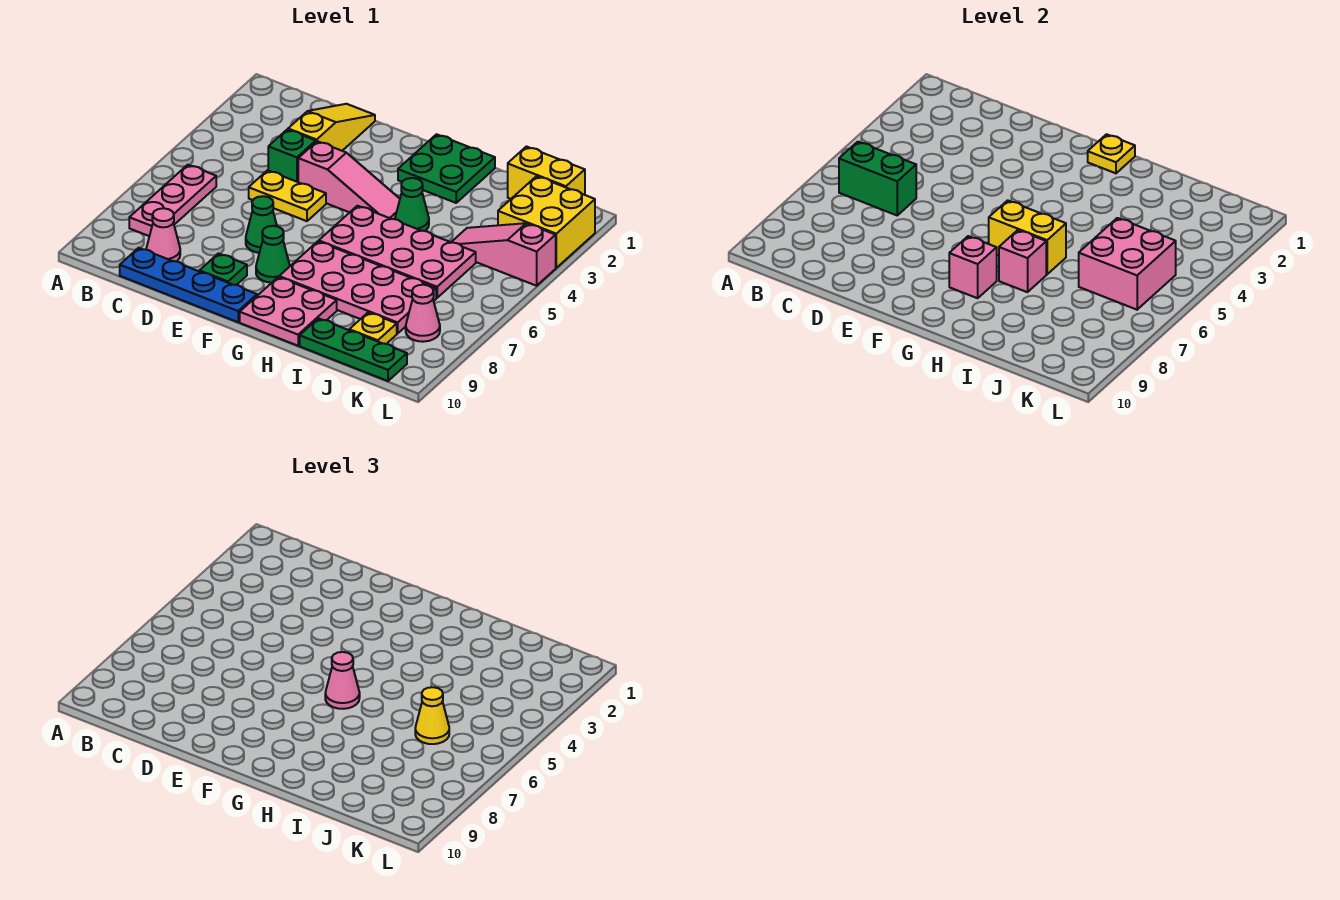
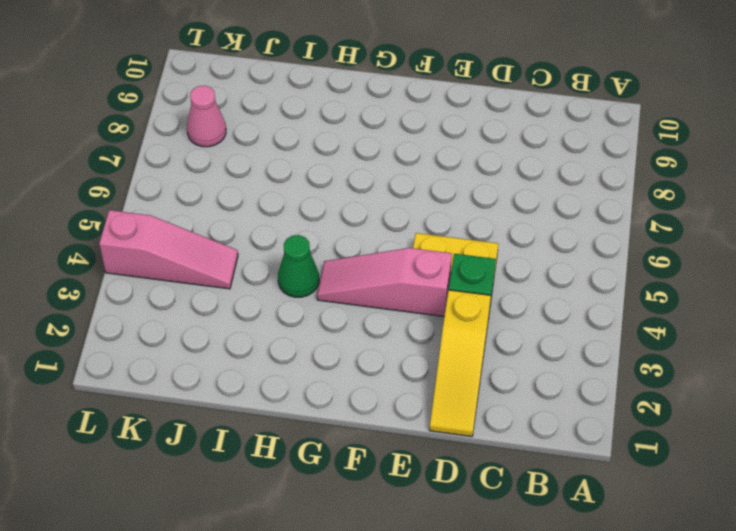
none -> pink 1x3 plate [129,165,216,236]
none -> pink 1x1 cone [146,208,180,261]
none -> blue 1x4 plate [120,248,257,322]

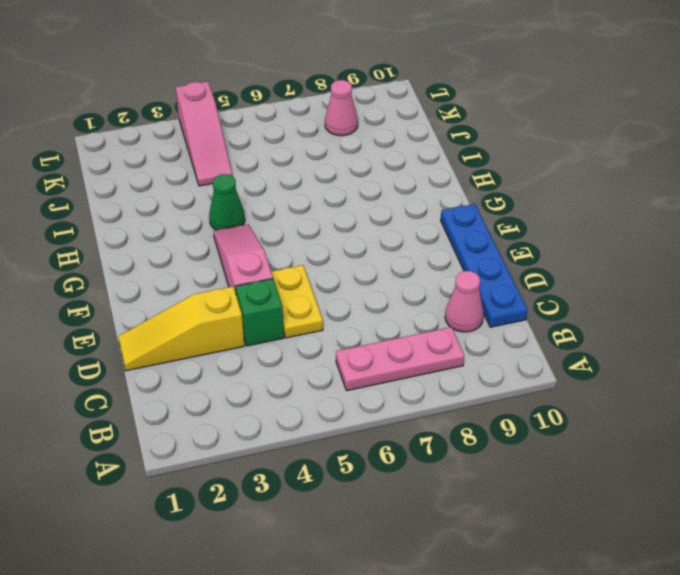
none -> green 1x1 cone [246,196,277,253]
none -> green 1x1 plate [200,254,247,285]
none -> green 1x1 cone [256,226,290,283]

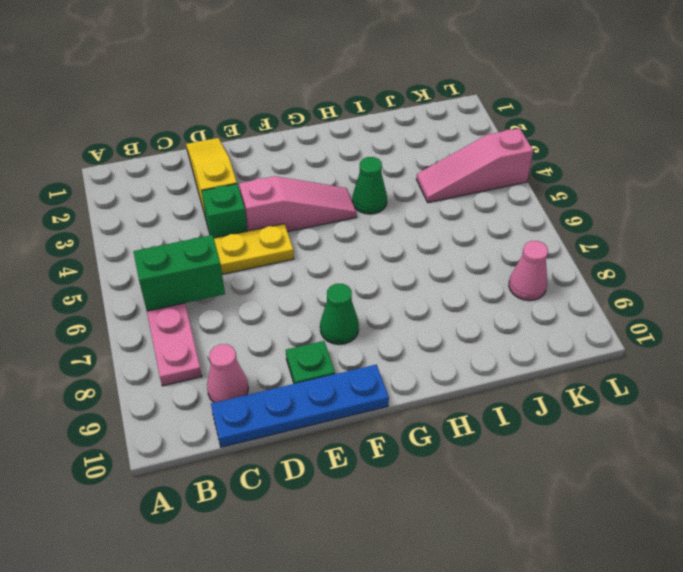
none -> green 1x1 cone [246,196,277,253]
none -> green 2x2 plate [398,134,495,203]
none -> pink 2x4 plate [319,206,476,298]

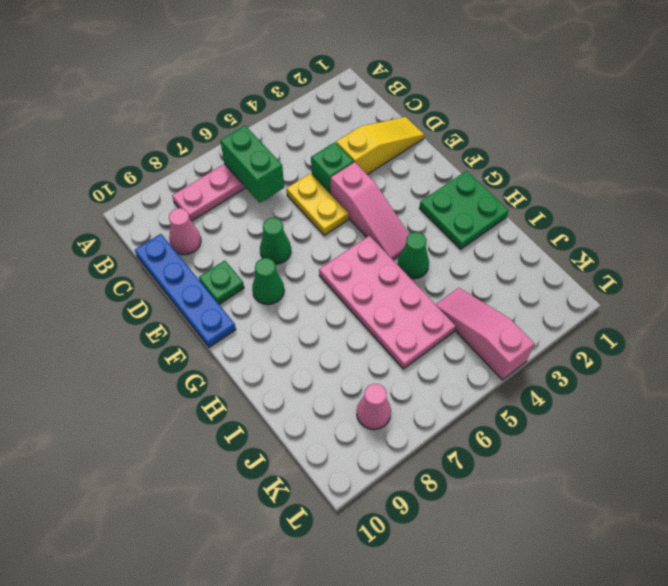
none -> pink 2x4 plate [279,241,436,334]
none -> pink 2x2 plate [240,277,337,346]
none -> green 1x3 plate [300,318,407,381]

